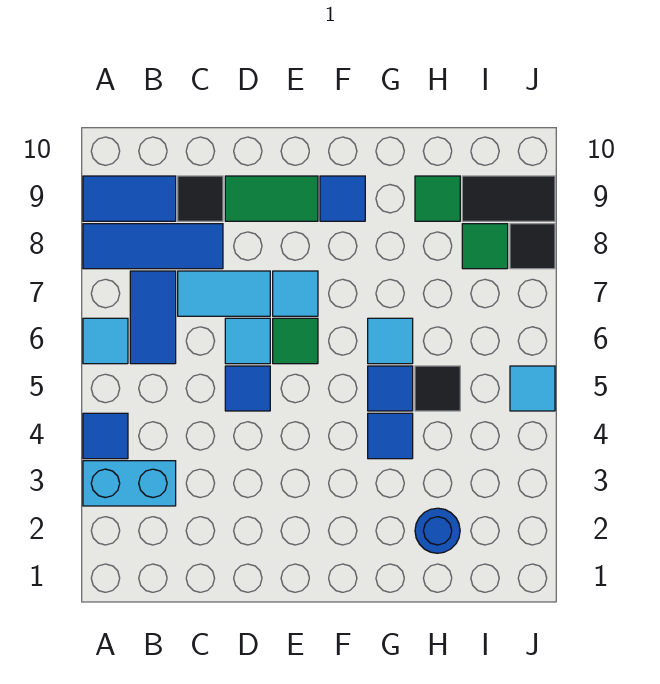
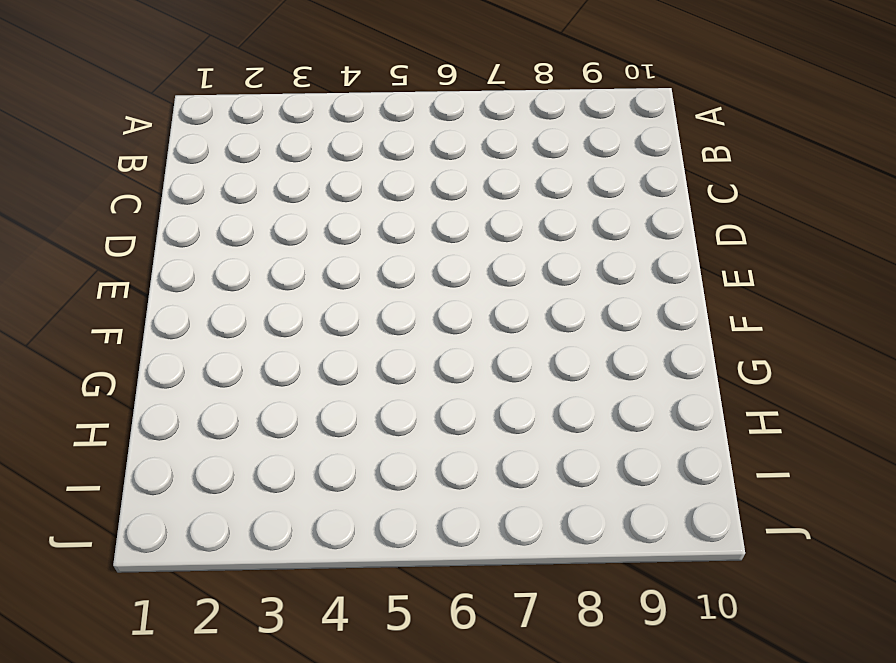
none -> cyan 1x2 brick [83,461,176,506]
none -> blue 1x1 tile [83,413,128,459]
none -> cyan 1x1 tile [83,318,128,364]

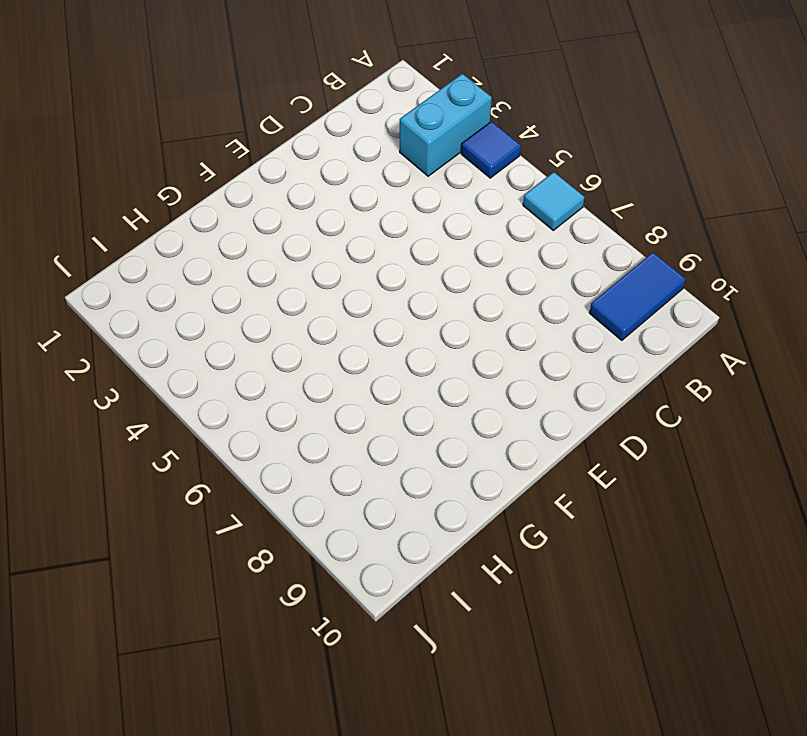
none -> blue 1x3 tile [83,224,223,269]
none -> blue 1x2 tile [130,271,176,364]
none -> cyan 1x2 tile [178,271,270,316]

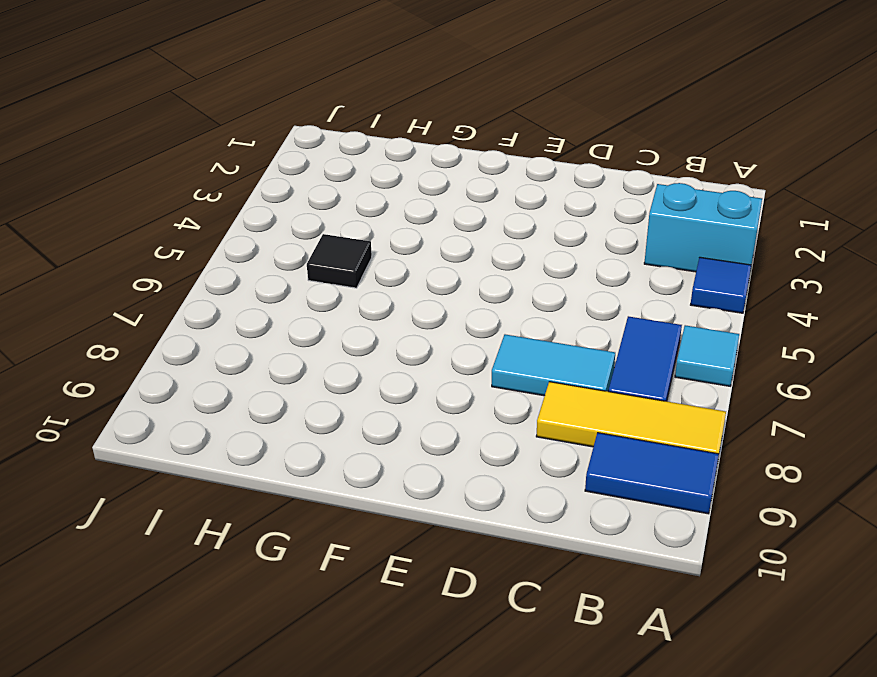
yellow 1x3 tile [536,382,726,454] -> blue 1x3 tile [83,224,223,269]
none -> black 1x1 tile [178,176,223,221]
none -> blue 1x1 tile [225,366,270,411]
none -> cyan 1x1 tile [225,318,270,364]

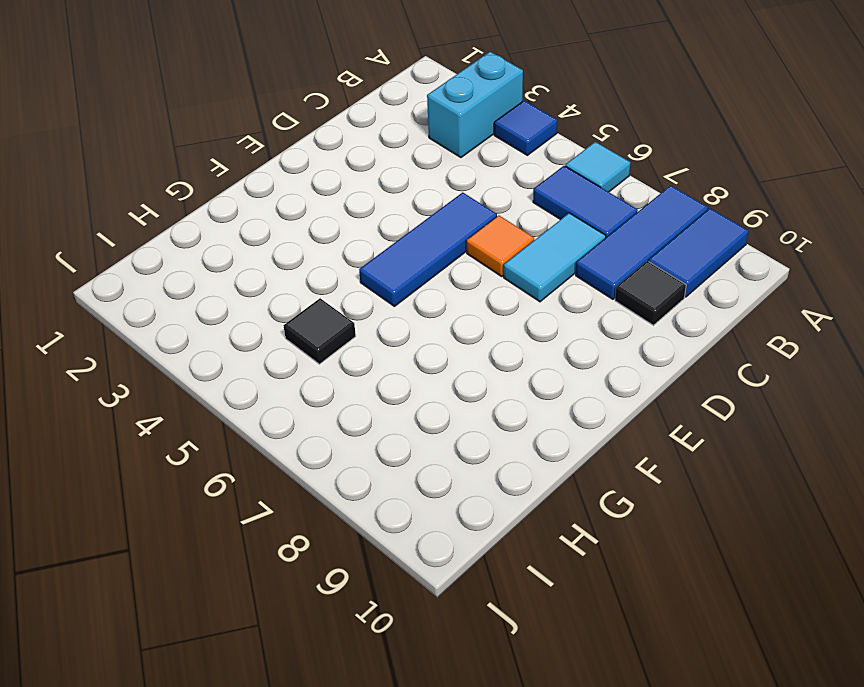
blue 1x3 tile [359,192,497,306] -> blue 1x1 tile [225,366,270,411]
orange 1x1 tile [467,215,534,277] -> cyan 1x1 tile [225,318,270,364]
none -> green 1x2 tile [225,176,318,221]
none -> green 1x1 tile [273,318,318,364]
none -> cyan 1x1 tile [273,271,318,316]

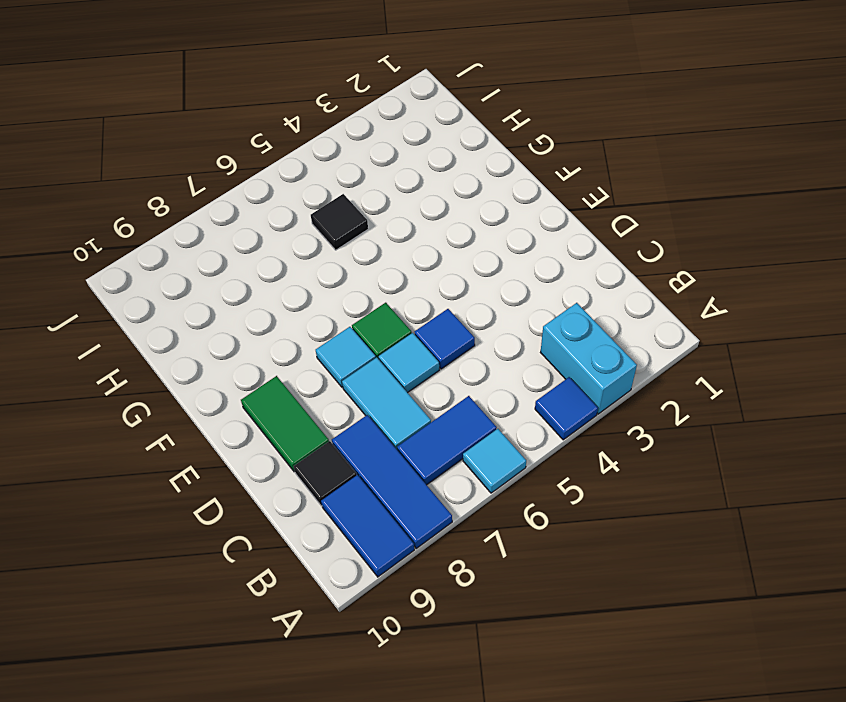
none -> blue 1x1 tile [320,176,365,221]
none -> blue 1x1 tile [368,413,413,459]
none -> blue 1x1 tile [368,366,413,411]

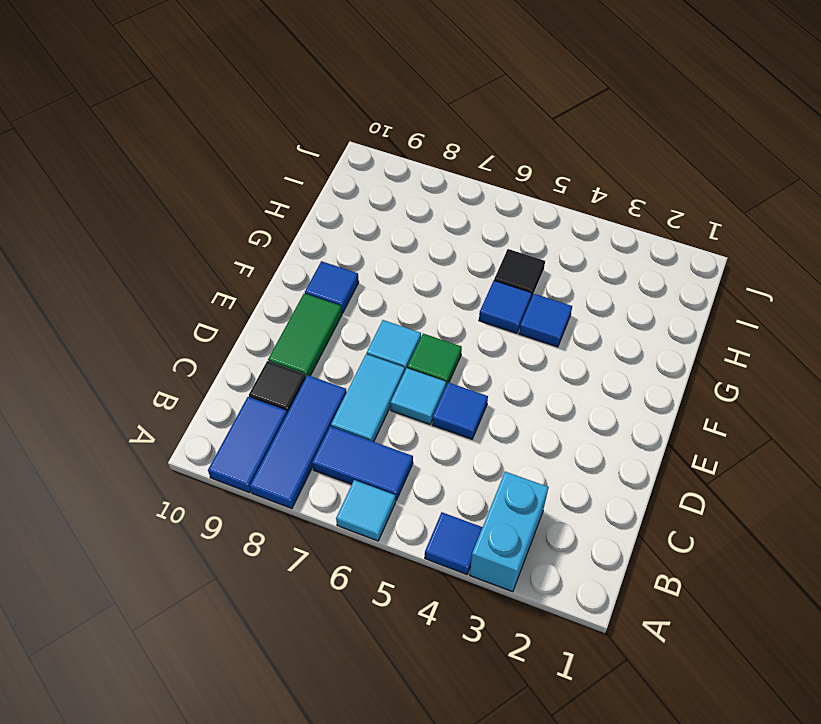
none -> cyan 1x1 tile [368,318,413,364]
none -> blue 1x1 round brick [415,508,460,553]
none -> green 1x1 tile [415,176,460,221]

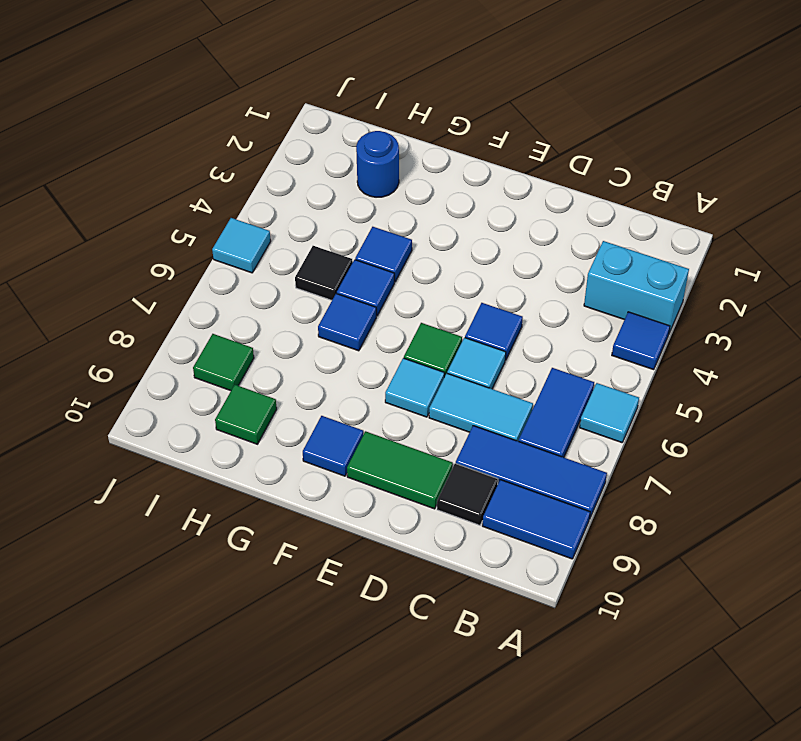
blue 1x1 tile [318,294,376,351] -> cyan 1x1 tile [368,318,413,364]
none -> black 1x2 tile [462,176,555,221]
none -> black 1x1 tile [510,224,555,269]

